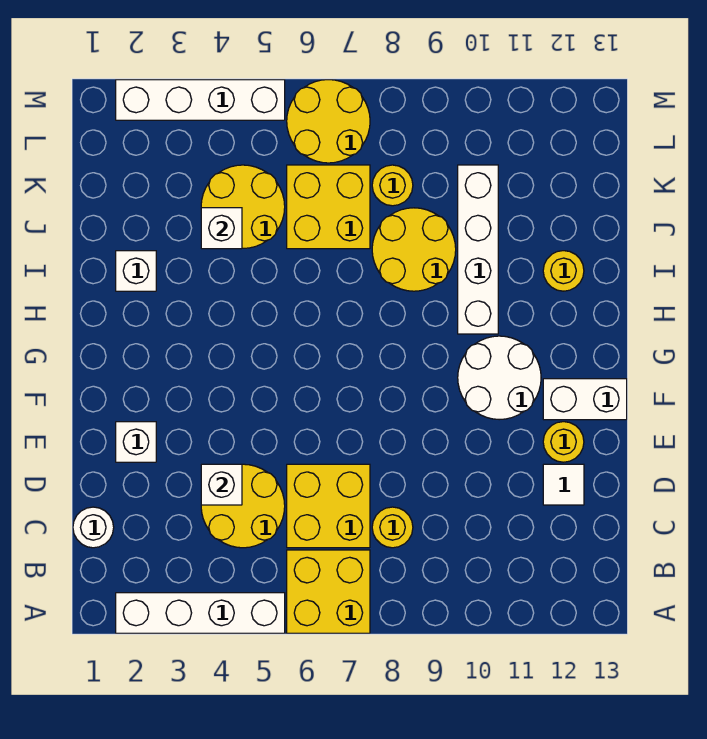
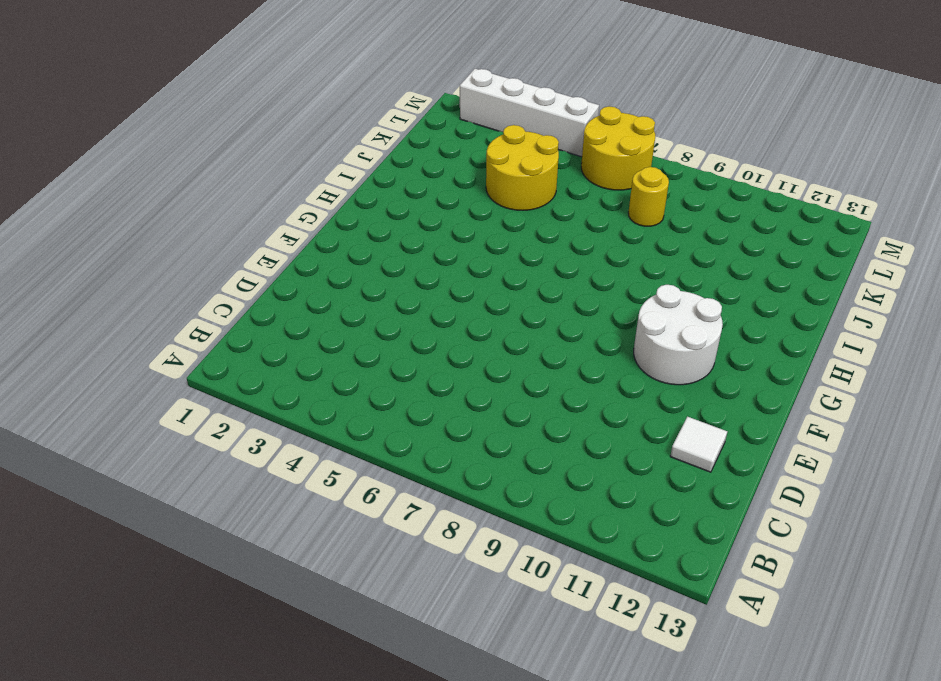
none -> white 1x4 brick [116,593,285,633]
none -> yellow 2x2 brick [287,550,370,633]
none -> white 1x1 round brick [73,507,114,548]

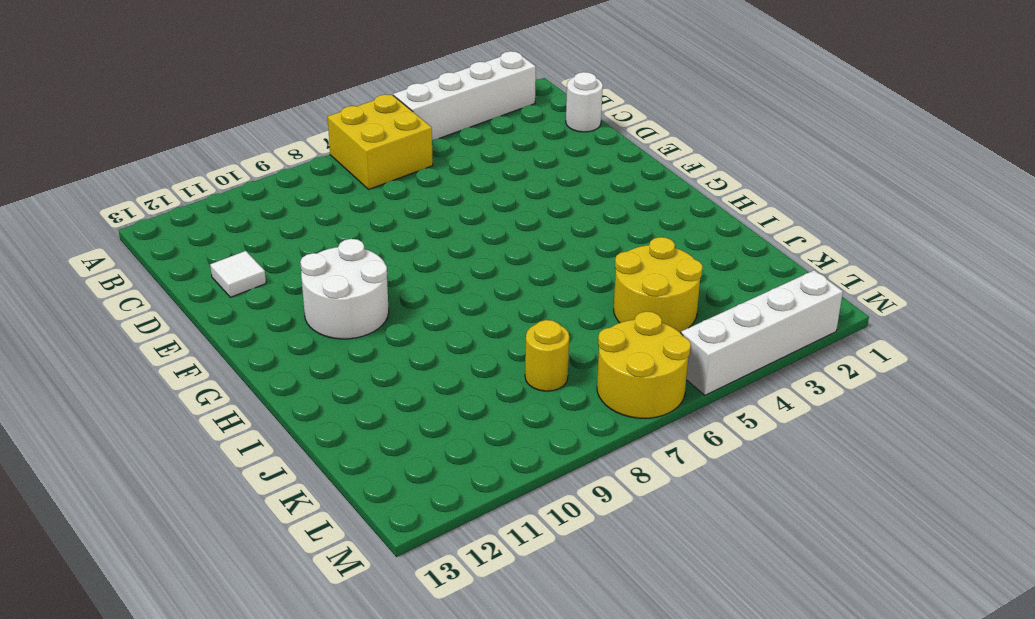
none -> yellow 2x2 round brick [201,464,285,548]
none -> yellow 2x2 brick [287,464,370,548]
none -> yellow 1x1 round brick [372,507,413,548]

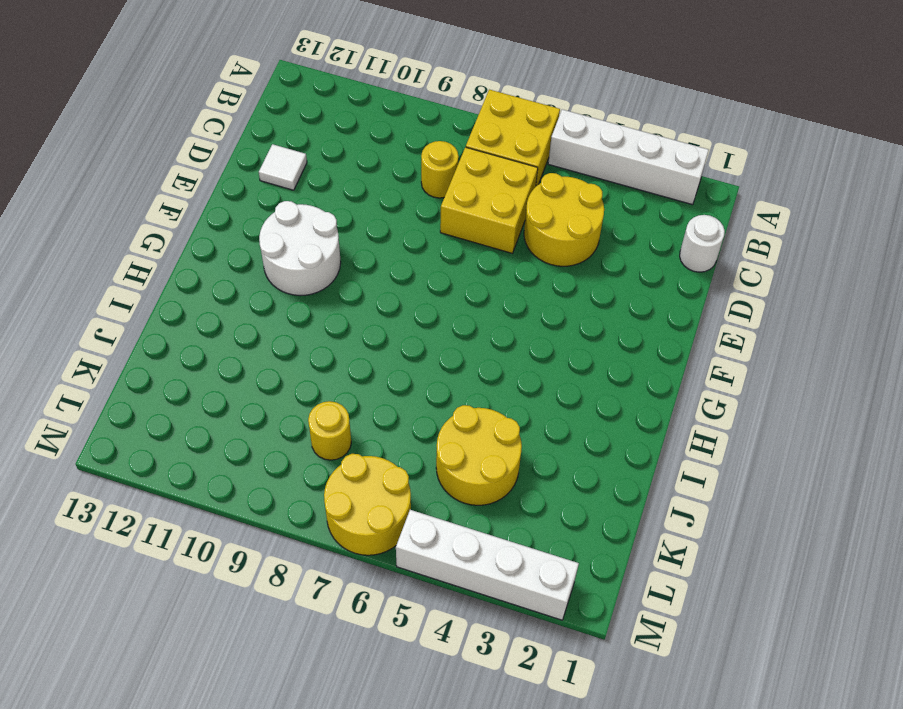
none -> white 1x1 brick [116,422,156,462]
none -> yellow 1x1 round brick [543,422,584,462]
none -> white 1x2 brick [543,379,627,420]

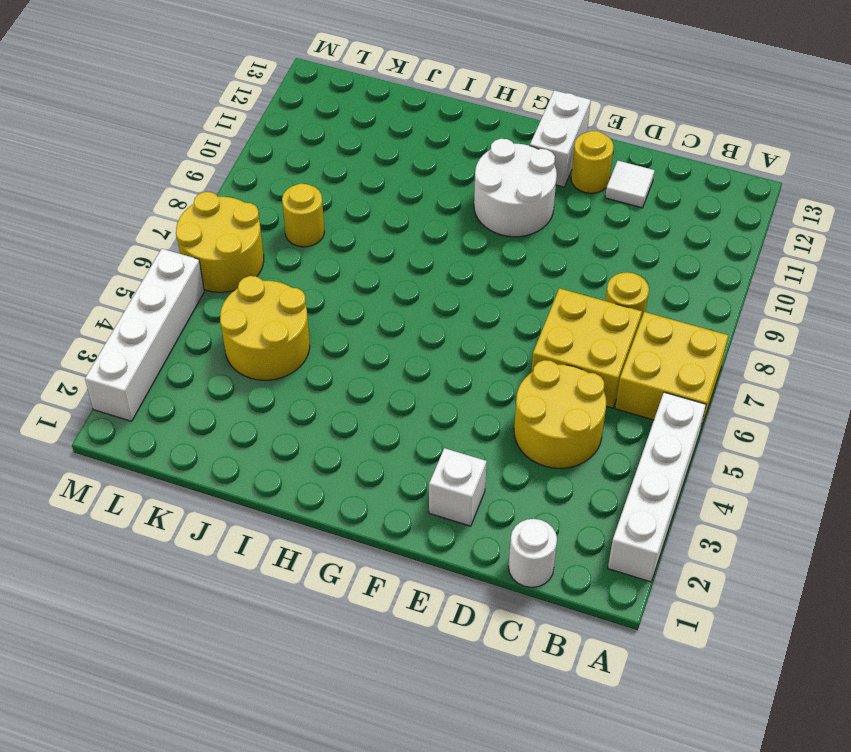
none -> white 1x4 brick [458,165,498,334]
none -> white 1x1 brick [116,251,156,291]
none -> yellow 2x2 round brick [372,208,456,291]

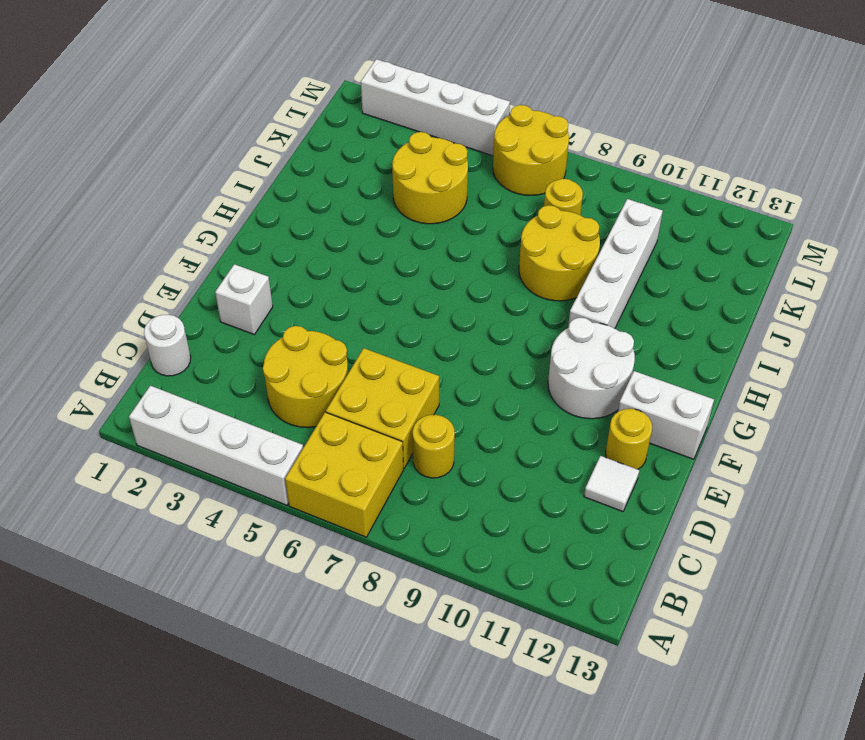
none -> white 1x1 brick [116,251,156,291]
none -> yellow 1x1 round brick [543,251,584,291]
none -> yellow 2x2 brick [287,165,370,249]

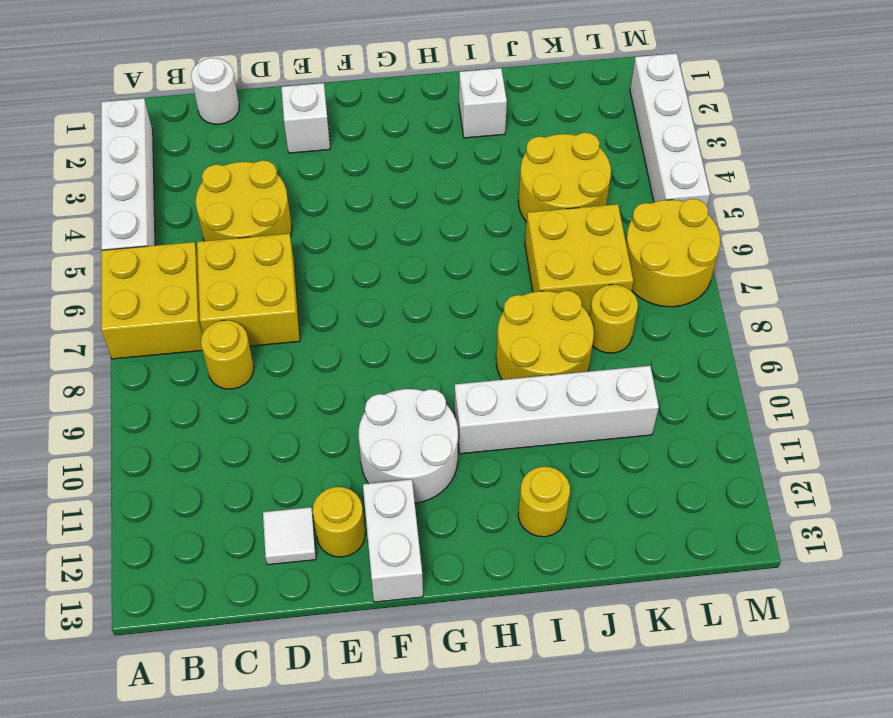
none -> white 1x1 brick [201,464,242,505]
none -> white 1x1 brick [201,208,242,249]

